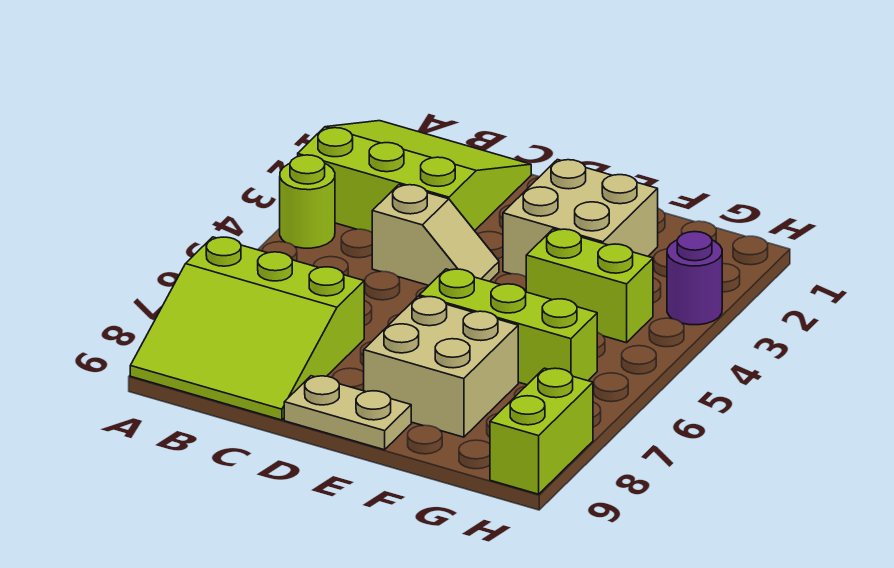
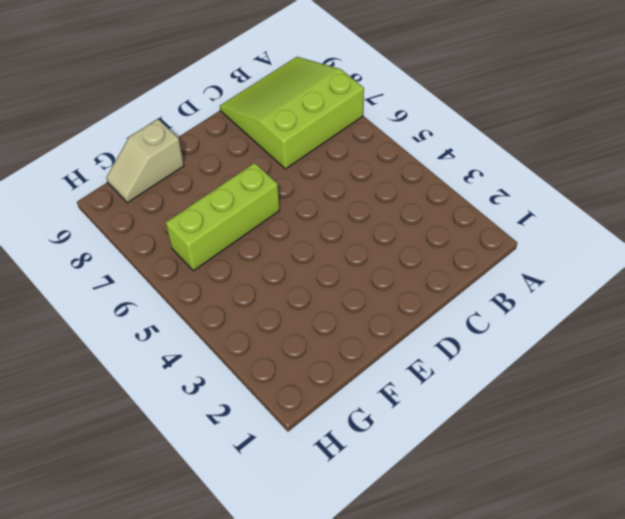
tan 1x2 slope [106,119,184,203] -> tan 1x2 slope moved to [372,185,499,285]
none -> lime 3x3 slope [298,121,531,232]
none -> lime 1x1 round brick [280,155,335,248]

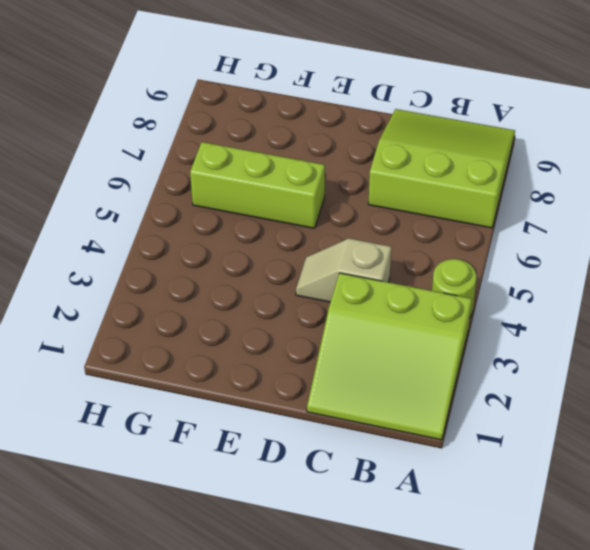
none -> tan 1x2 plate [284,376,411,450]
none -> tan 2x2 brick [503,160,658,277]

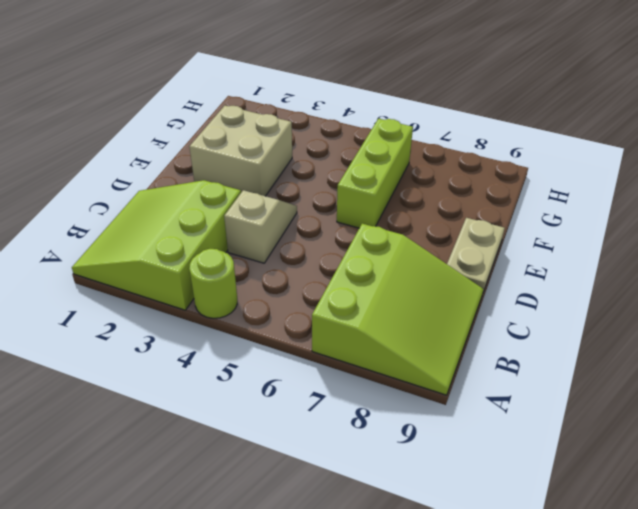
none -> tan 2x2 brick [364,296,518,437]
none -> lime 1x2 brick [526,229,653,343]

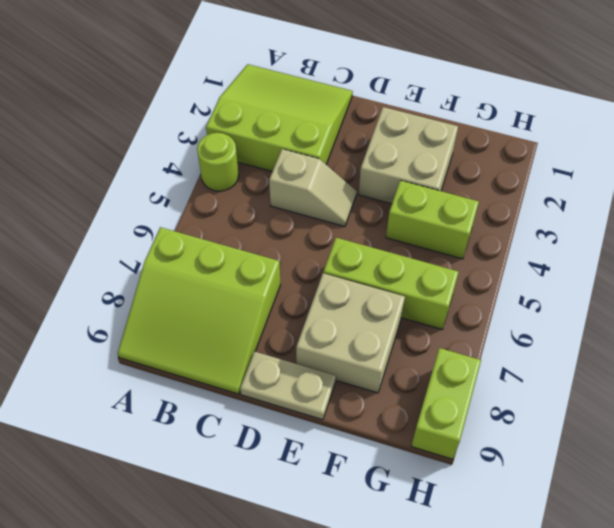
none -> purple 1x1 round brick [667,232,722,325]

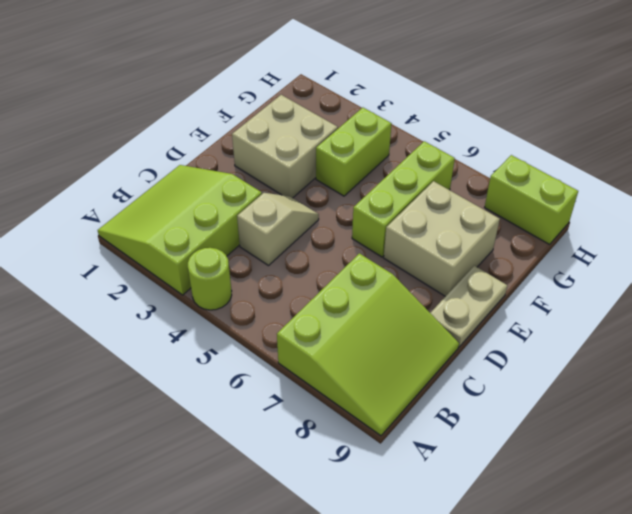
none -> purple 1x1 round brick [667,232,722,325]

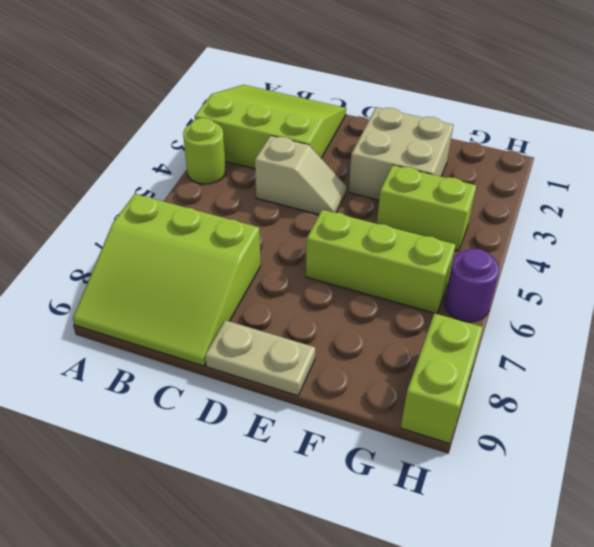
purple 1x1 round brick [444,249,499,322] -> purple 1x1 round brick moved to [667,232,722,325]
none -> tan 2x2 brick [364,296,518,437]

